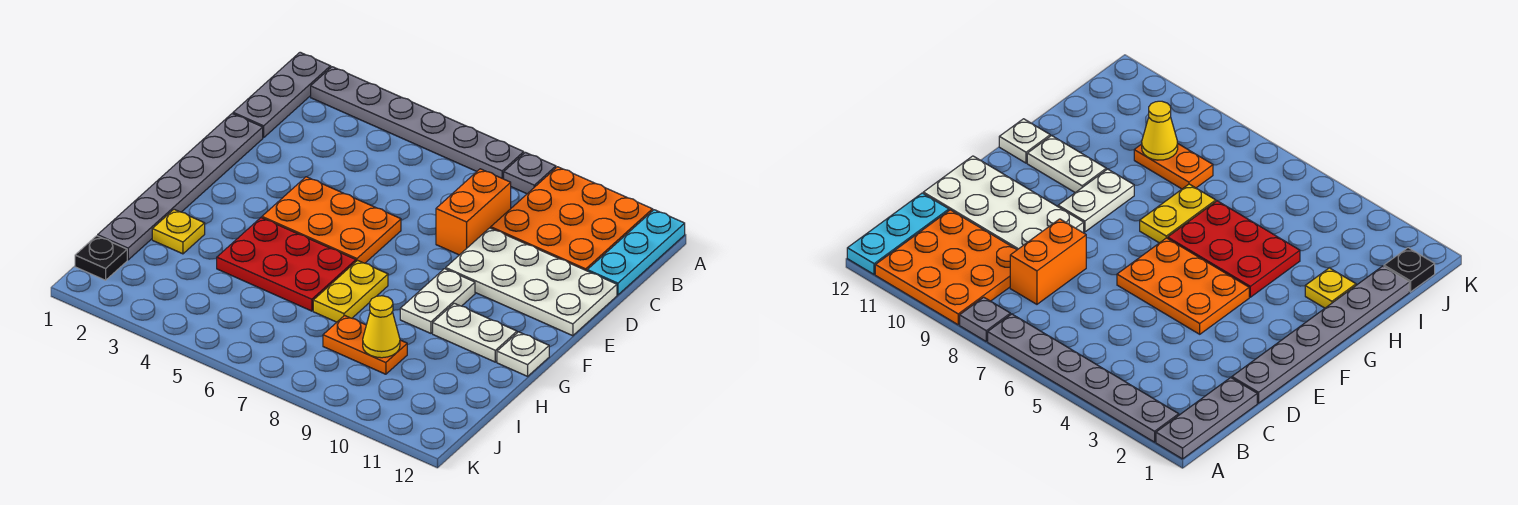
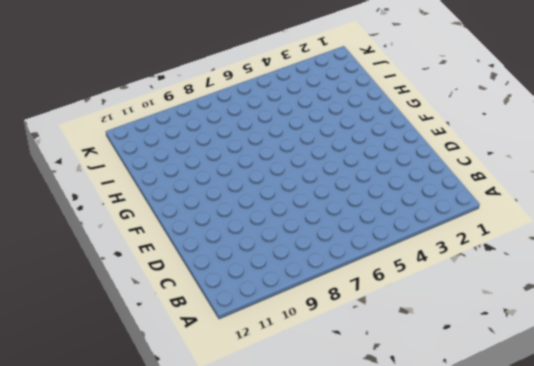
none -> grey 1x3 plate [233,52,331,138]
none -> grey 1x6 plate [311,67,524,179]
none -> grey 1x1 plate [504,152,556,194]

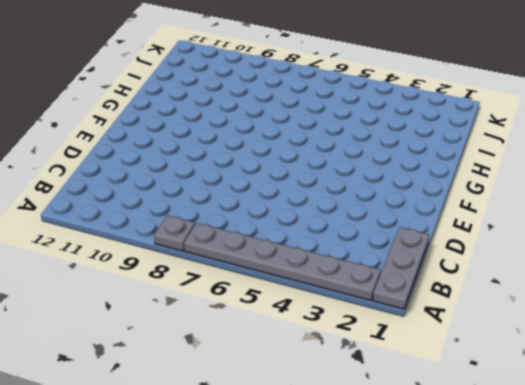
none -> orange 3x3 plate [491,167,653,271]
none -> cyan 1x3 plate [587,210,685,295]
none -> orange 1x2 brick [436,169,511,255]

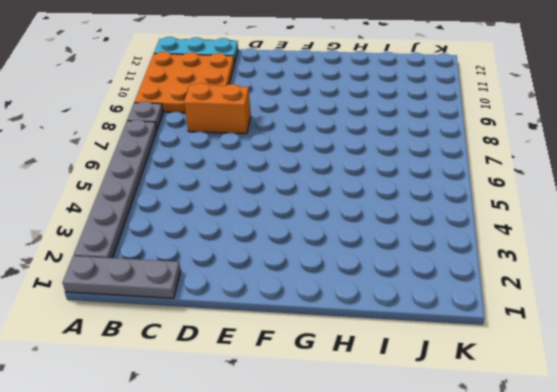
none -> grey 1x6 plate [98,114,263,260]
none -> white 2x4 plate [445,228,617,336]
none -> orange 2x3 plate [262,177,401,263]

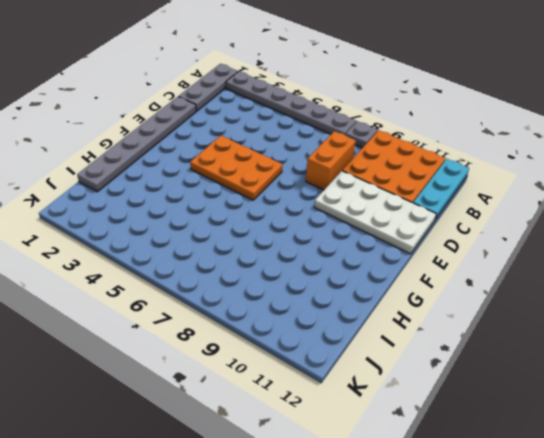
none -> white 1x2 plate [400,269,475,333]
none -> red 2x3 plate [217,218,356,311]
none -> yellow 1x2 plate [313,260,388,322]

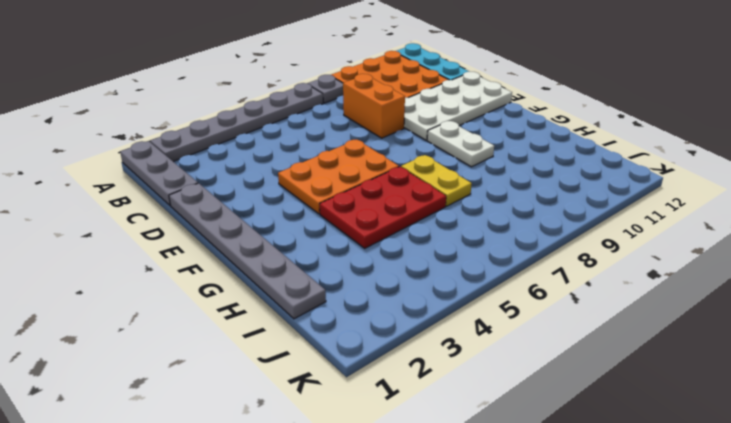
none -> white 1x2 plate [433,303,517,362]
none -> white 1x1 plate [497,332,549,376]
none -> yellow 1x1 plate [152,209,205,254]

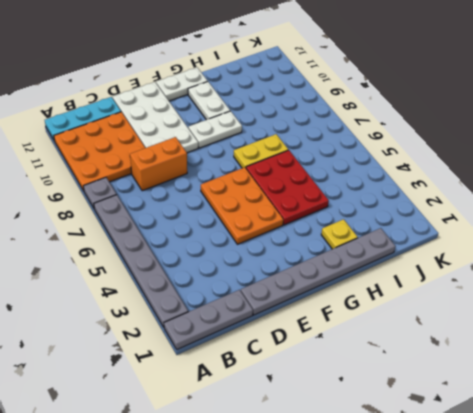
white 1x2 plate [156,68,208,101] -> white 1x1 plate [497,332,549,376]
none -> orange 1x2 plate [323,315,407,374]
none -> black 1x1 plate [75,236,127,280]
none -> yellow 1x1 cone [363,296,400,358]

